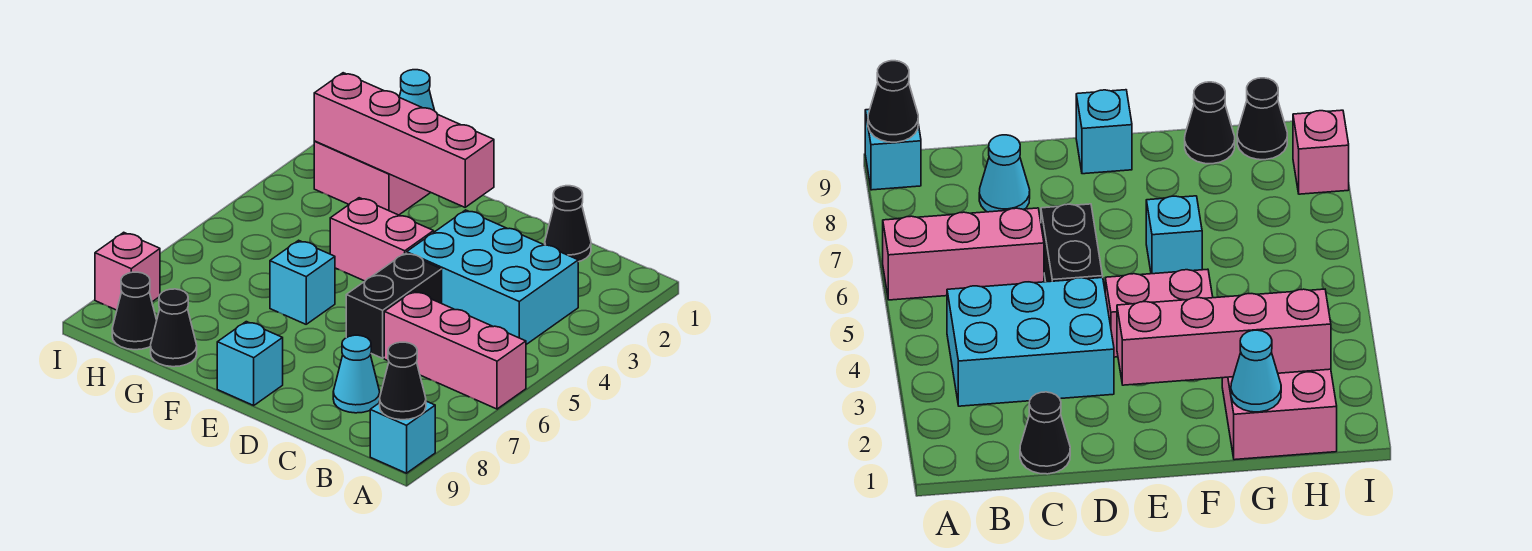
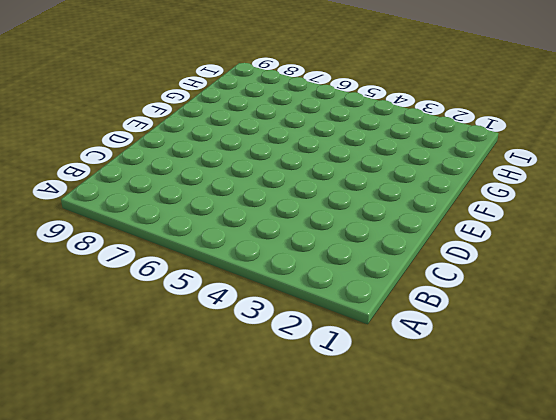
none -> pink 1x3 brick [384,291,526,409]
none -> cyan 1x1 brick [370,401,435,473]
none -> cyan 2x3 brick [407,210,578,344]

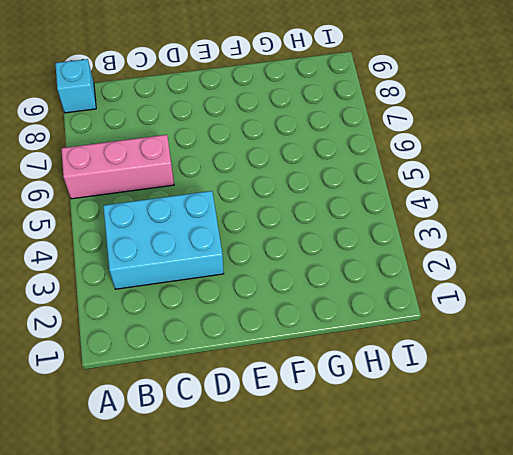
none -> black 1x1 cone [545,186,591,262]
none -> cyan 1x1 cone [333,335,380,413]
none -> black 1x2 brick [346,253,442,358]

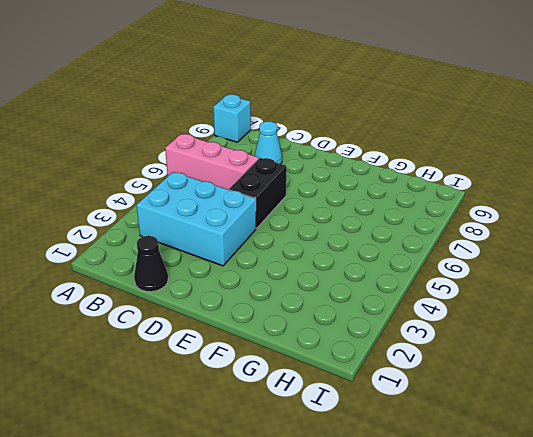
none -> pink 1x2 brick [330,198,434,281]
none -> cyan 1x1 brick [217,322,283,405]
none -> cyan 1x1 brick [270,240,335,324]

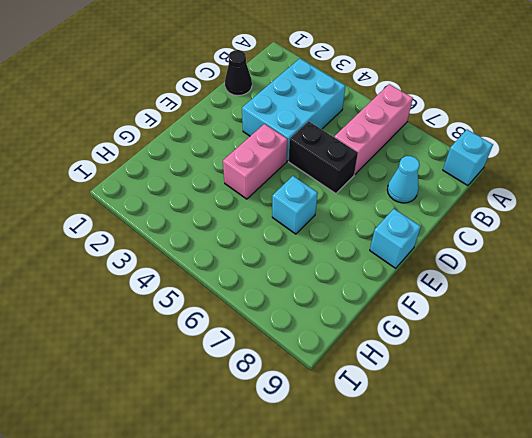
none -> pink 2x2 brick [314,141,431,215]
none -> black 1x1 cone [151,289,197,367]
none -> black 1x1 cone [112,272,157,350]

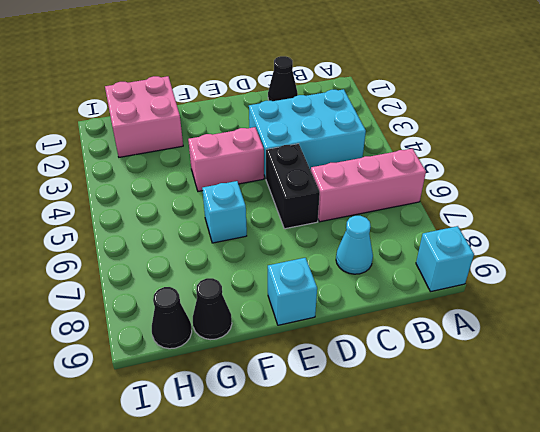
none -> pink 1x1 brick [95,232,160,310]
none -> black 1x1 cone [380,342,426,420]
none -> pink 1x4 brick [314,73,494,207]

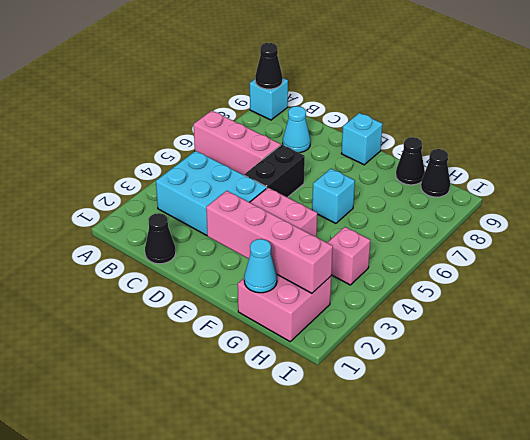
pink 1x1 brick [327,227,370,285] -> pink 1x1 brick moved to [95,232,160,310]

